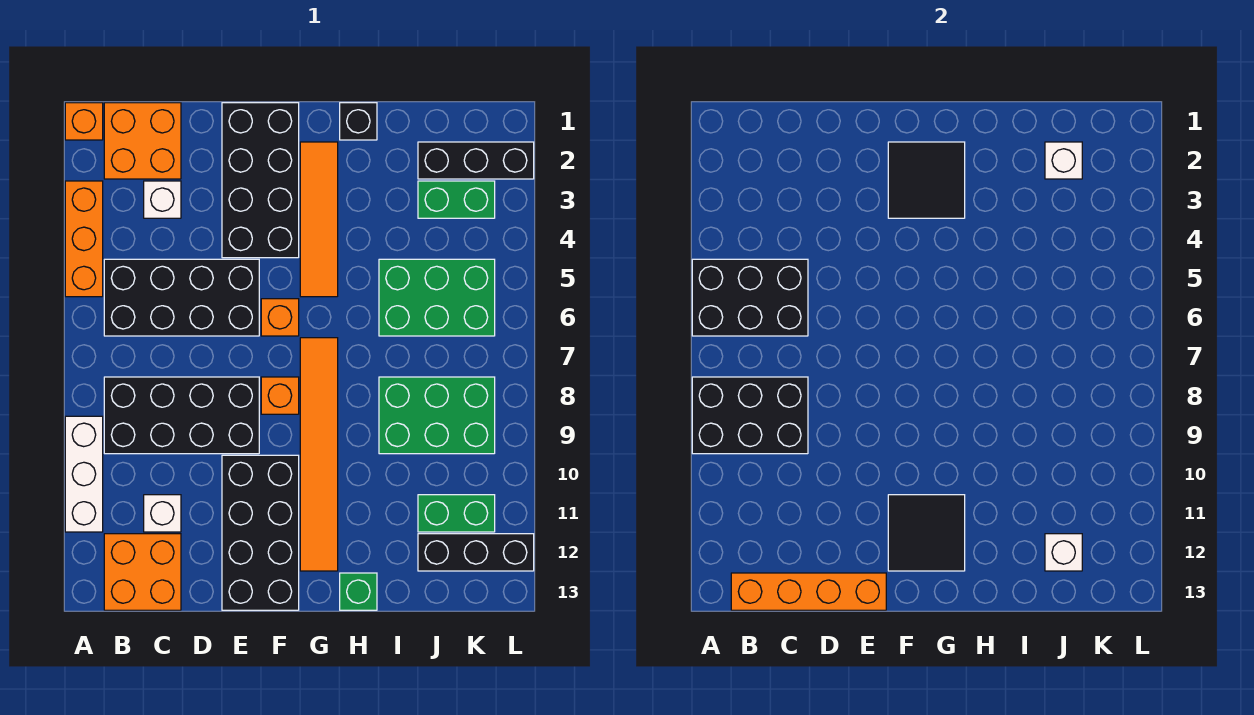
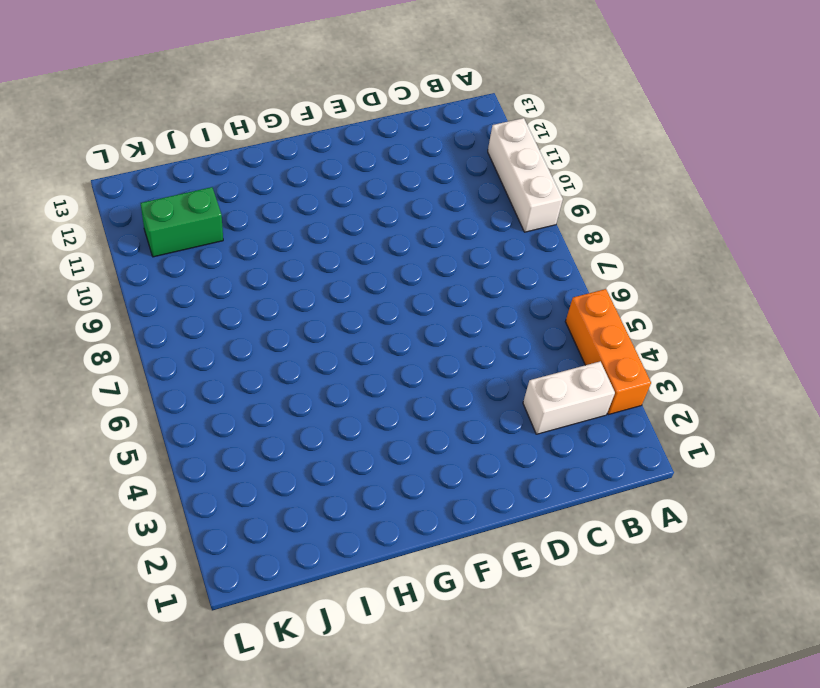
white 1x2 brick [523,361,615,434] -> white 1x1 brick [144,181,181,218]
none -> orange 1x1 brick [65,103,103,140]
none -> orange 2x2 brick [104,103,181,179]
none -> black 2x4 brick [104,259,259,336]
none -> black 2x4 brick [104,377,259,454]

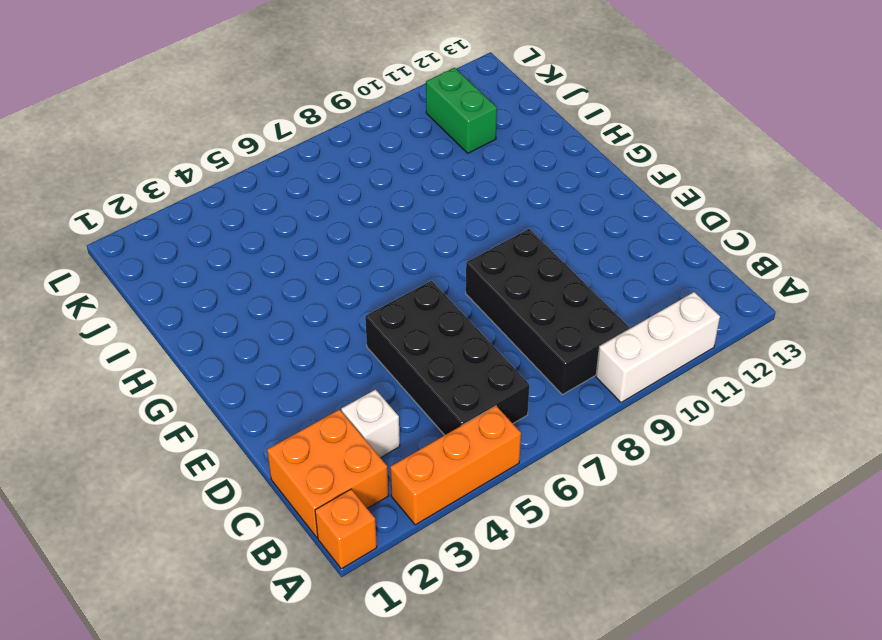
none -> orange 2x2 brick [104,534,181,610]
none -> white 1x1 brick [144,495,181,532]
none -> black 2x4 brick [222,103,299,258]
none -> black 2x4 brick [222,455,299,610]

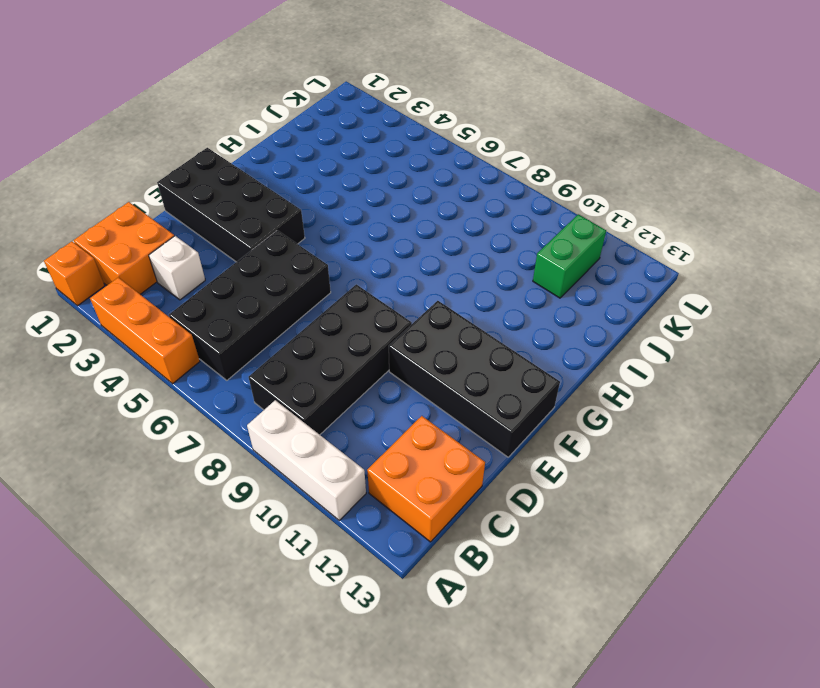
none -> white 1x1 brick [144,495,181,532]
none -> orange 1x1 brick [261,299,299,336]
none -> orange 1x1 brick [261,377,299,414]
none -> orange 1x4 tile [300,142,338,297]

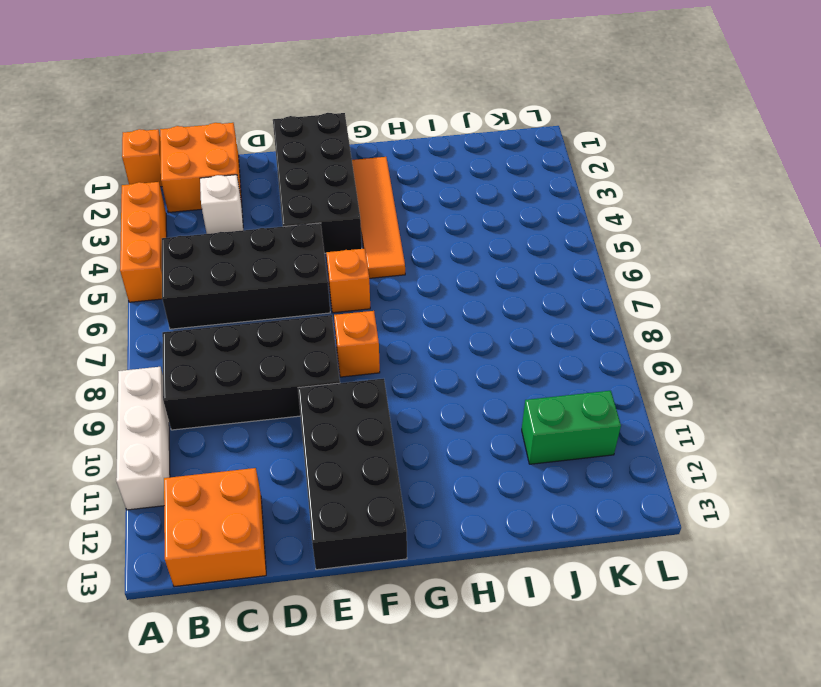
none -> white 1x1 brick [144,495,181,532]
none -> orange 1x6 tile [300,338,338,571]
none -> black 1x1 brick [340,103,377,140]
none -> green 1x1 brick [340,573,377,610]

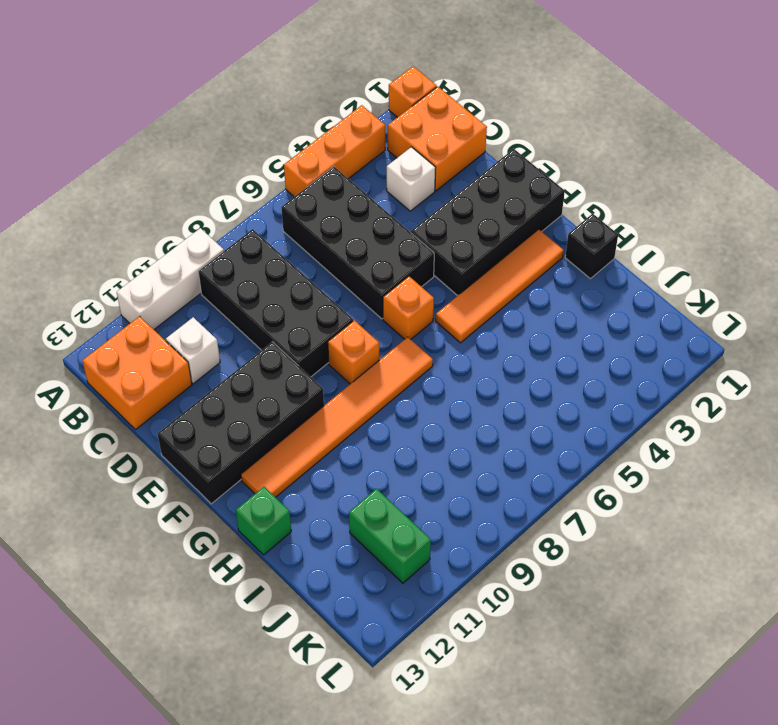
none -> green 2x3 brick [379,259,495,336]
none -> green 2x3 brick [379,377,495,454]
none -> black 1x3 brick [418,142,534,179]
none -> green 1x2 brick [418,181,495,218]

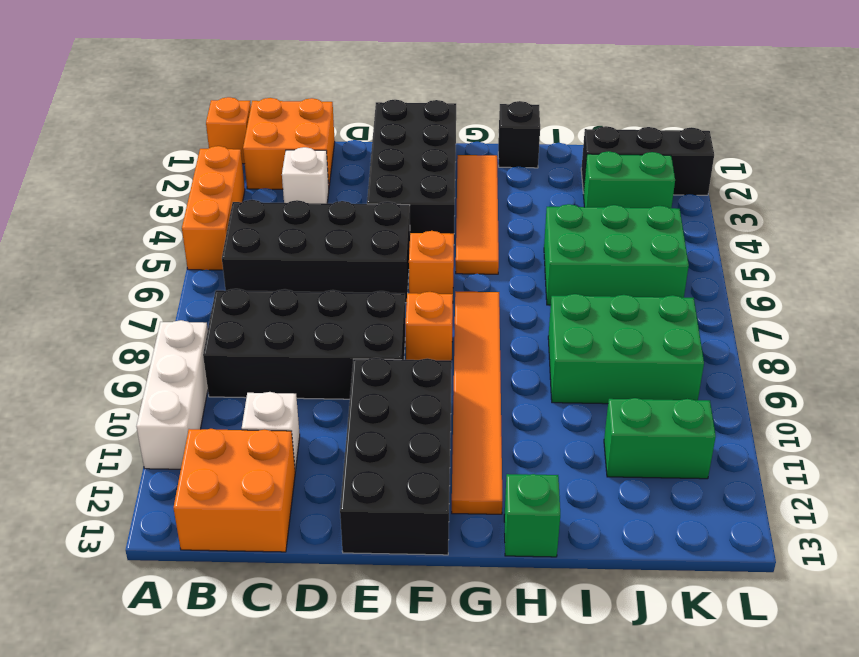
none -> black 1x3 brick [418,534,534,571]
none -> black 2x3 brick [692,259,808,336]
none -> black 2x3 brick [692,377,808,454]
none -> orange 1x4 brick [731,573,886,610]

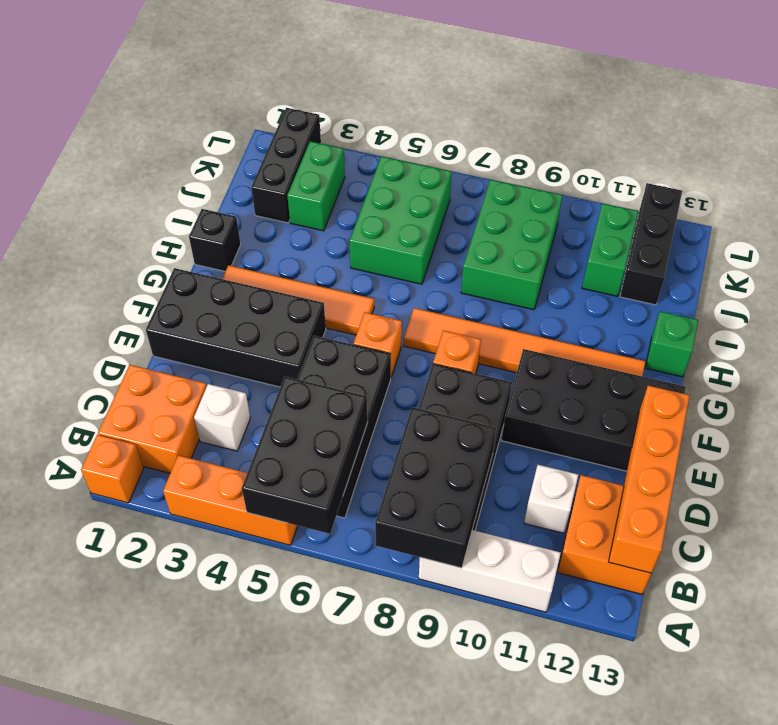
none -> black 2x2 tile [888,142,965,218]
none -> black 2x2 tile [888,495,965,571]
none -> white 1x1 brick [1045,142,1082,179]
none -> white 1x1 brick [1045,534,1082,571]

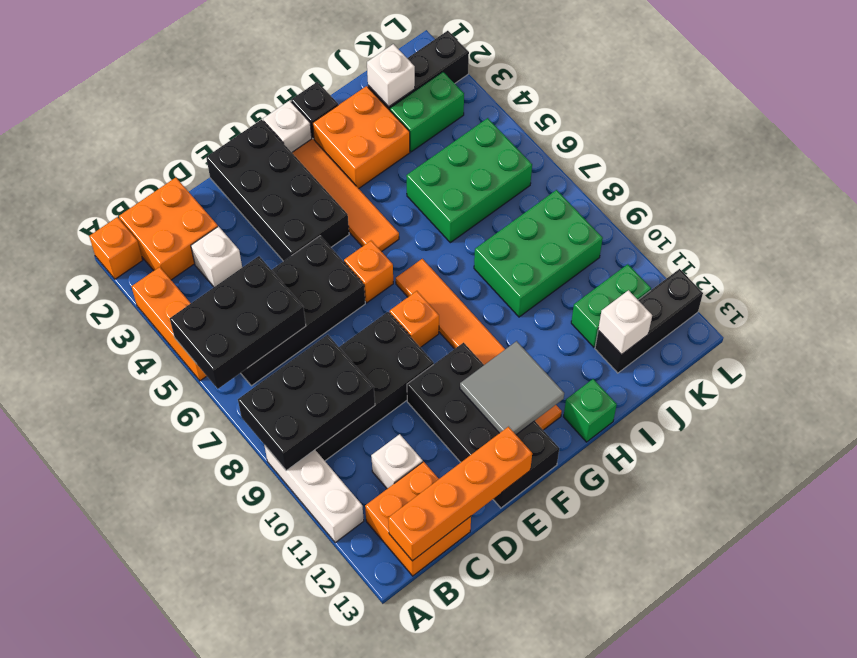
grey 2x2 tile [460,341,564,435] -> black 2x2 tile [888,495,965,571]
white 1x1 brick [263,100,312,152] -> none
orange 2x2 brick [313,86,410,189] -> none
none -> black 2x2 tile [888,142,965,218]

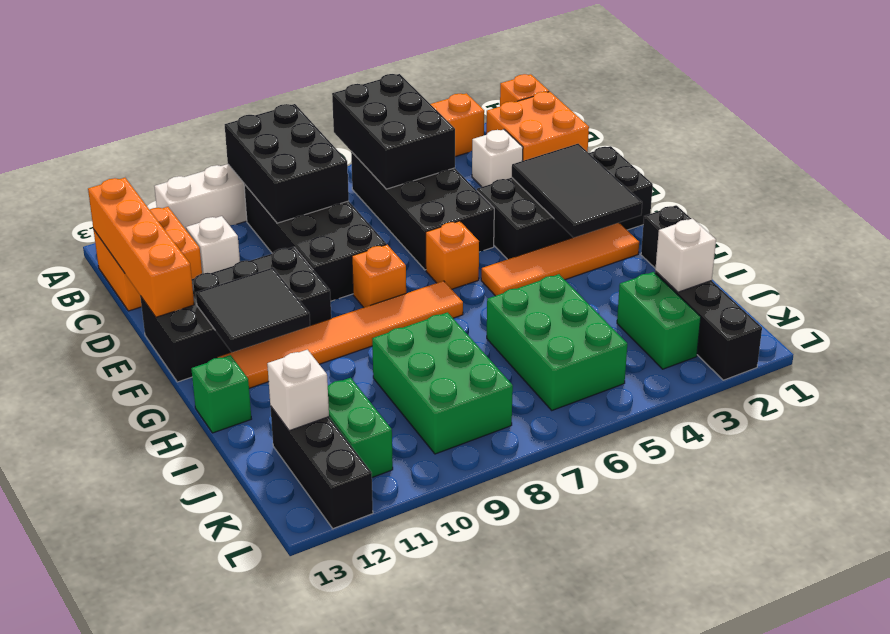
black 2x3 tile [512,144,642,238] -> black 2x2 tile [888,142,965,218]

